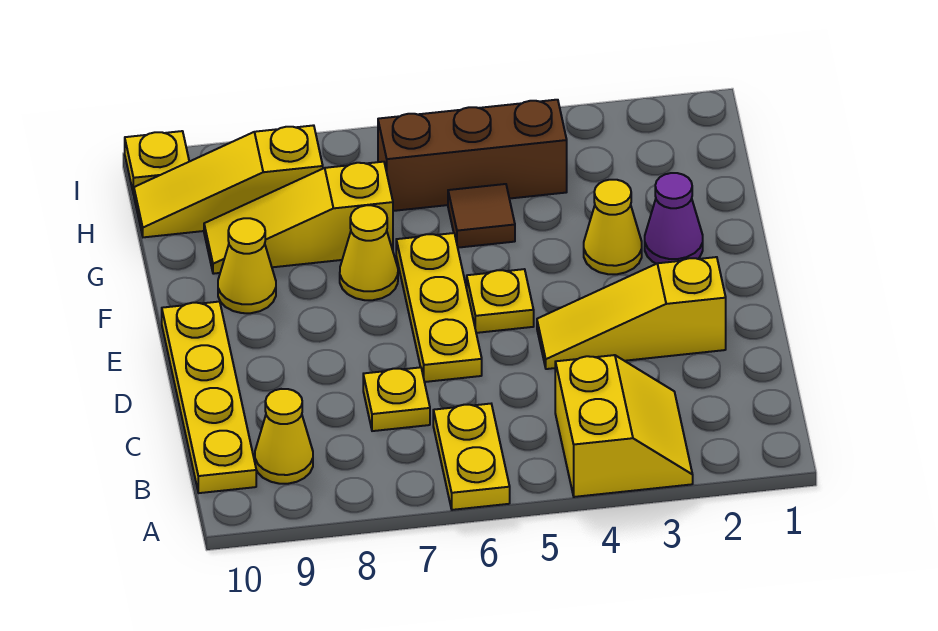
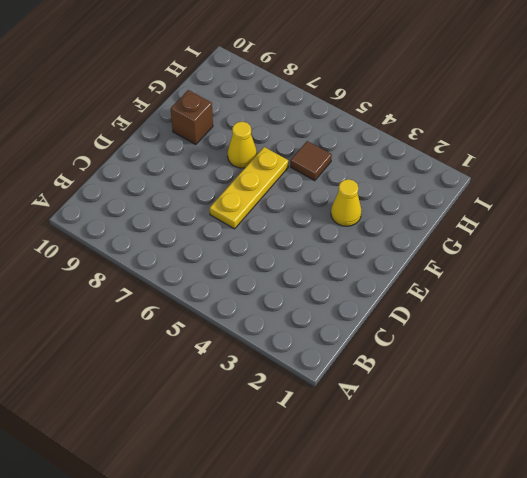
brown 1x1 brick [171,90,213,145] -> yellow 1x1 cone [218,218,276,313]
none -> yellow 2x2 slope [555,355,693,497]
none -> yellow 1x2 plate [433,404,510,510]
none -> yellow 1x1 cone [255,389,313,484]

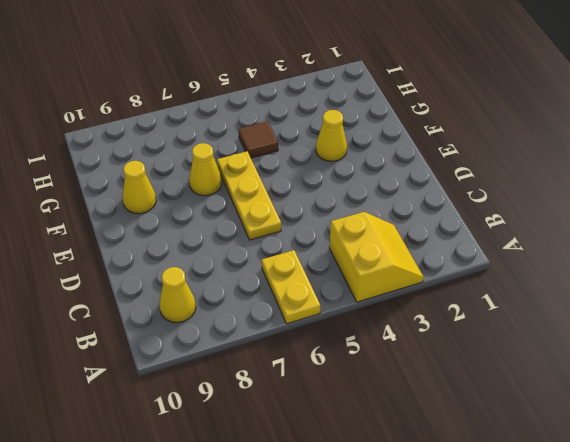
none -> yellow 1x4 plate [162,302,256,493]
none -> yellow 1x1 plate [363,367,430,431]
none -> yellow 1x3 slope [537,257,726,369]

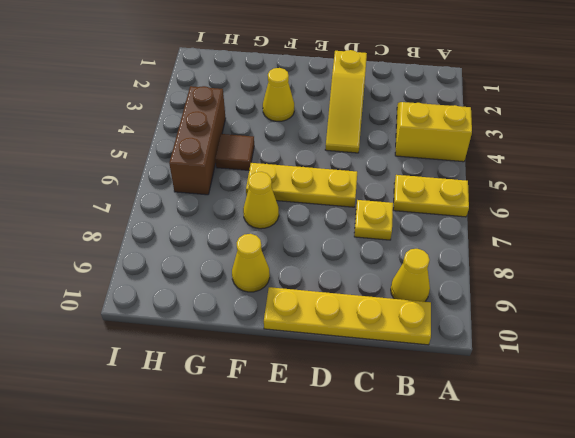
none -> yellow 1x1 plate [467,269,534,333]
none -> purple 1x1 cone [645,173,703,264]
none -> yellow 1x3 slope [204,162,393,274]

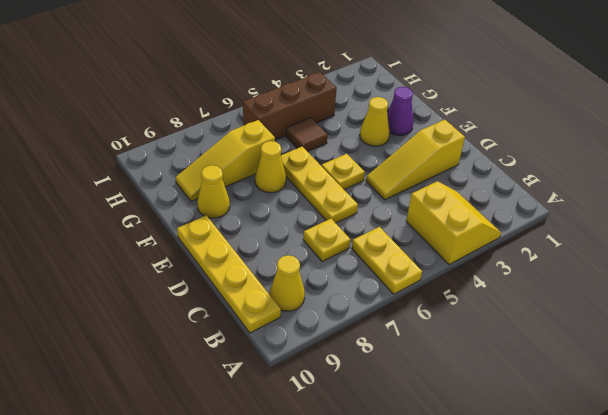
none -> yellow 1x3 slope [134,125,323,237]
none -> yellow 1x1 plate [125,131,189,195]

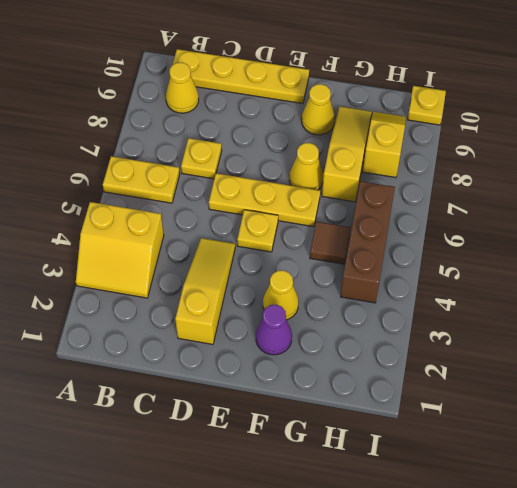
yellow 1x2 slope [363,112,406,178] -> yellow 1x3 slope [134,125,323,237]

